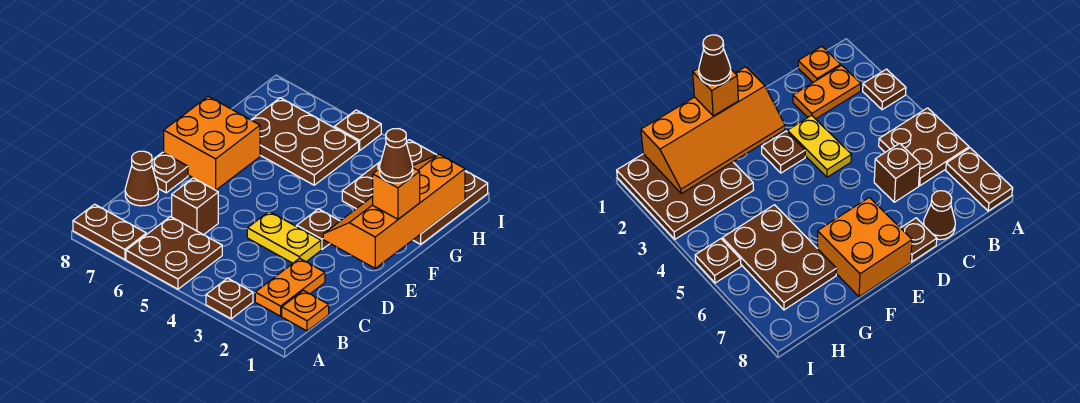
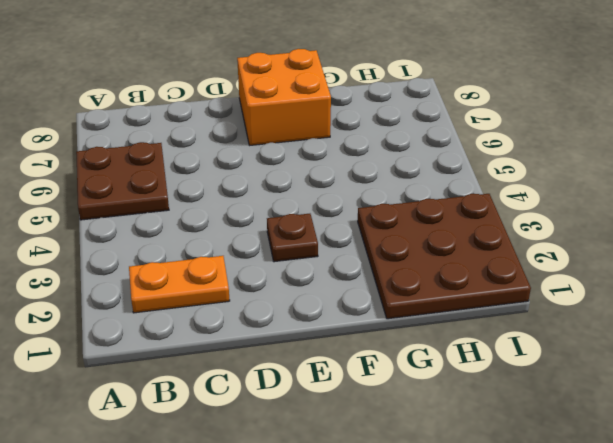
none -> brown 1x1 plate [206,278,253,319]
none -> brown 1x2 plate [73,204,146,260]
none -> orange 1x1 plate [282,291,329,331]

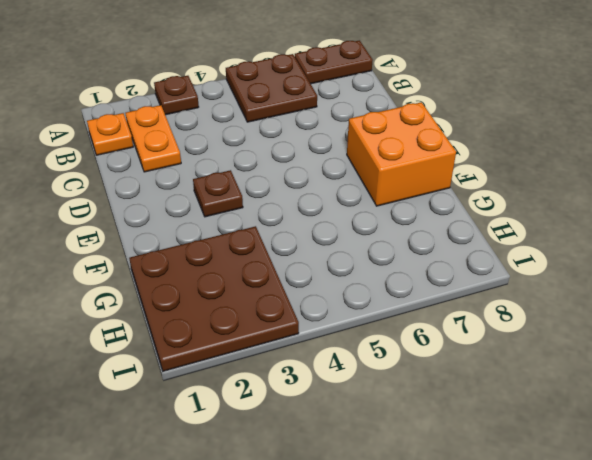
none -> brown 1x1 brick [172,178,218,235]
none -> brown 1x1 cone [125,151,158,206]
none -> yellow 1x2 plate [247,211,321,263]

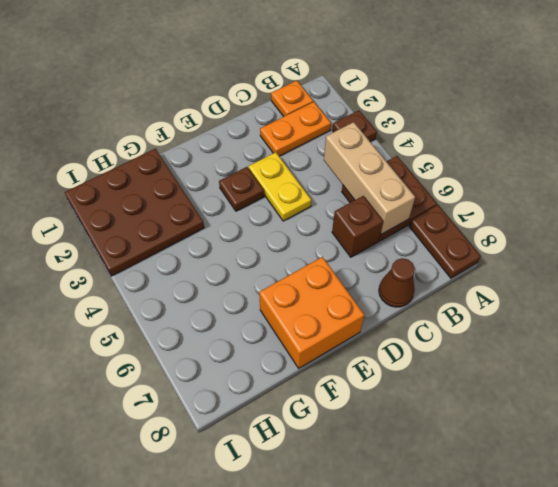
tan 1x3 brick [324,122,415,234] -> none
none -> brown 1x1 plate [152,152,188,193]
none -> brown 2x3 plate [251,98,359,185]
none -> brown 1x1 plate [334,110,381,150]

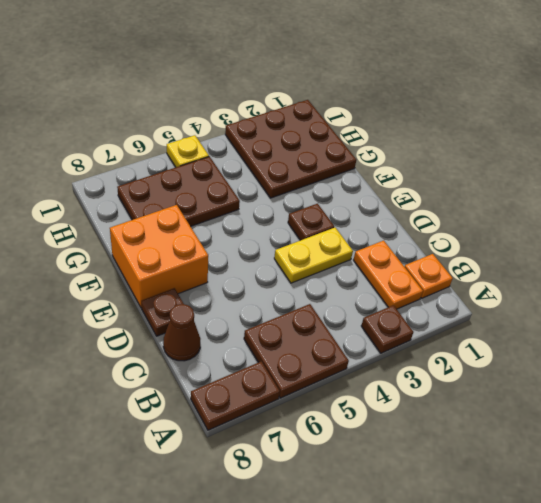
yellow 1x1 plate [167,135,209,167] -> brown 1x1 plate [334,110,381,150]
none -> brown 1x1 brick [172,178,218,235]
none -> orange 2x4 slope [323,154,465,268]
none -> orange 1x1 brick [373,168,420,219]

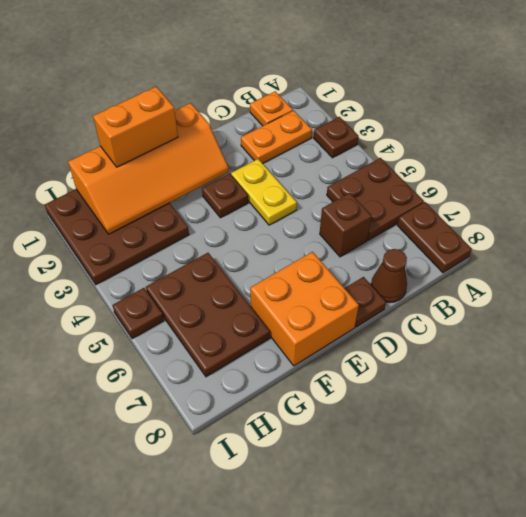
orange 1x2 brick [93,87,178,167] -> orange 1x1 brick [373,168,420,219]
none -> brown 1x1 cone [380,129,413,183]

